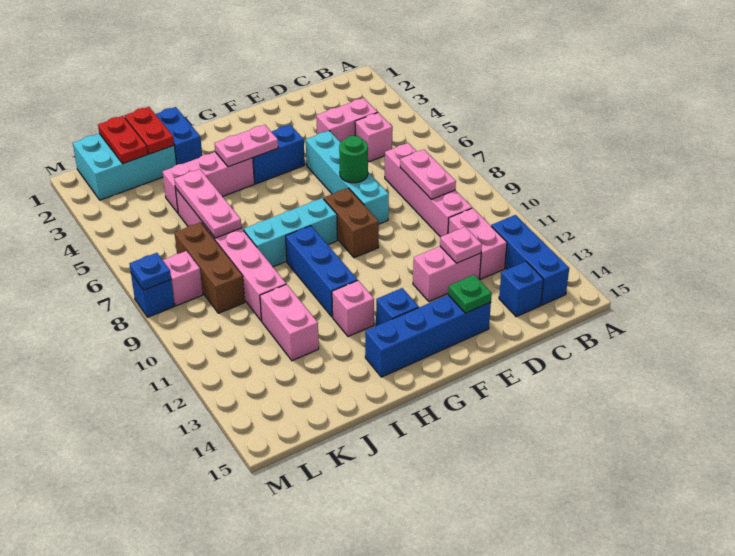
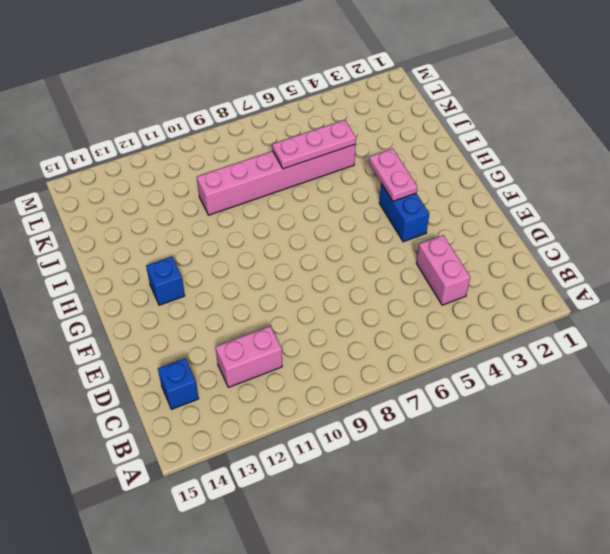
none -> blue 1x3 brick [491,215,569,305]
none -> pink 1x1 brick [355,113,392,162]
none -> pink 1x4 brick [385,143,472,237]
none -> pink 1x2 brick [413,246,481,301]

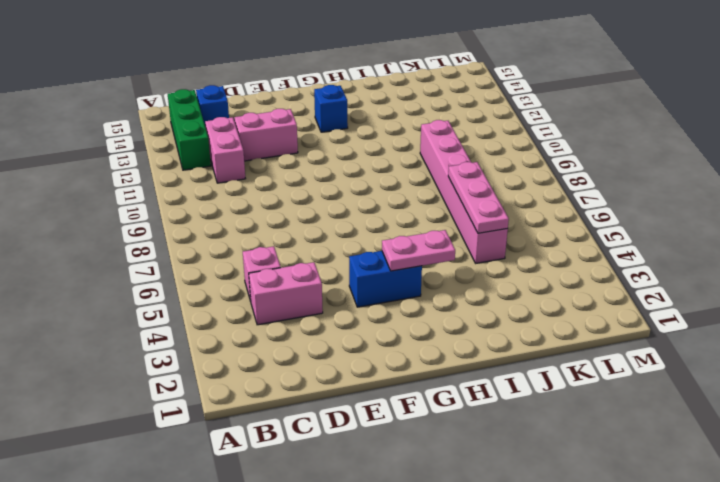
green 1x3 brick [168,89,211,170] -> blue 1x3 brick [491,215,569,305]
none -> pink 1x4 brick [385,143,472,237]
none -> cyan 1x4 brick [306,131,389,224]
none -> blue 1x4 brick [365,295,491,377]
none -> brown 1x2 brick [324,188,379,258]

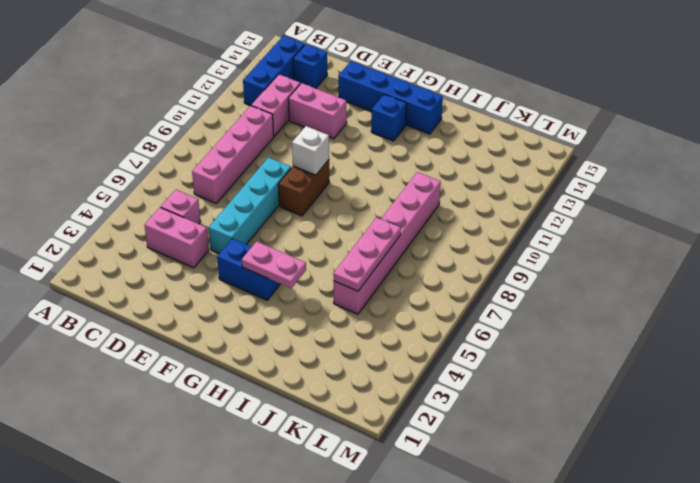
white 1x1 brick [292,126,329,175] -> none
none -> cyan 1x3 brick [244,198,337,267]
none -> pink 1x3 brick [163,152,255,213]
none -> blue 1x3 brick [285,226,358,317]
none -> pink 1x1 brick [332,281,374,336]

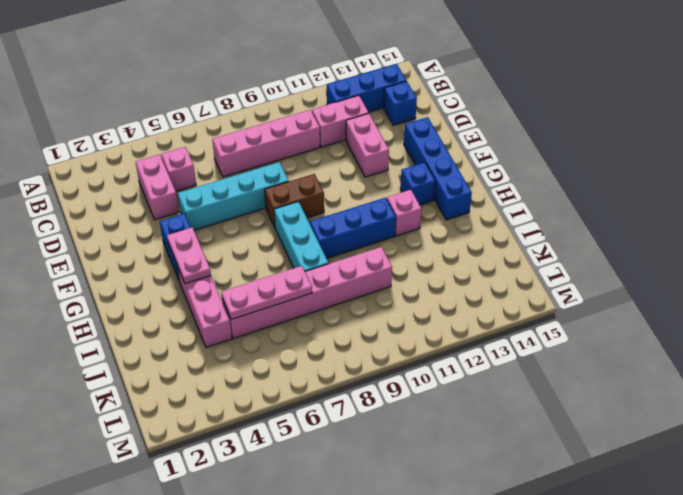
none -> blue 1x2 brick [156,107,202,164]
none -> cyan 2x3 brick [73,134,177,200]
none -> pink 1x2 brick [260,284,319,361]
none -> brown 1x3 brick [174,222,245,313]

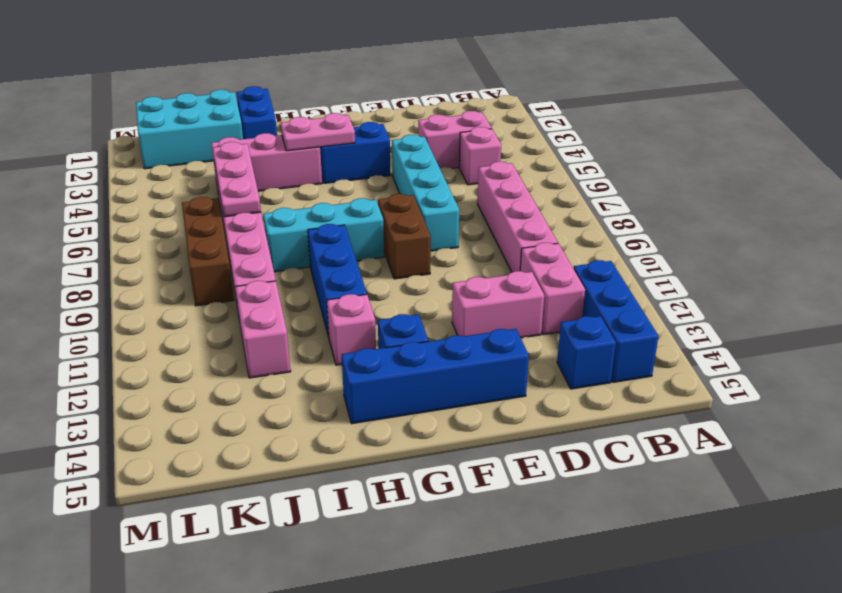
none -> pink 1x1 brick [163,251,203,306]
none -> blue 1x1 brick [131,273,175,317]
none -> pink 1x2 plate [400,150,456,199]
none -> pink 1x1 plate [440,227,482,263]

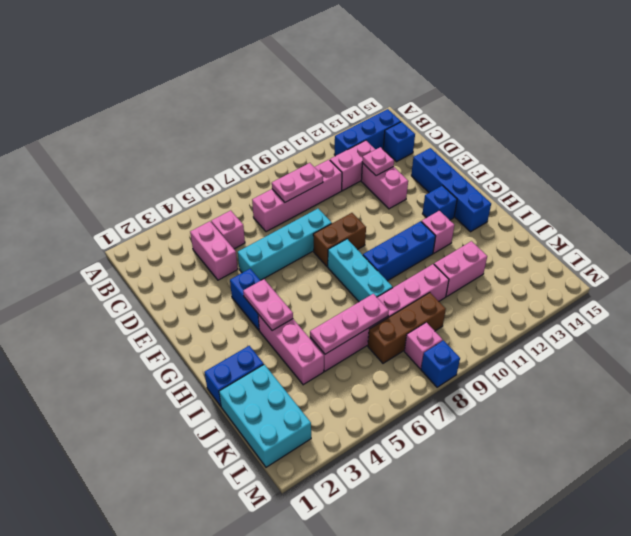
none -> green 1x1 round brick [339,136,368,183]
none -> green 1x1 plate [448,275,492,313]
none -> red 1x2 plate [124,107,174,154]
none -> red 1x2 plate [98,116,148,164]

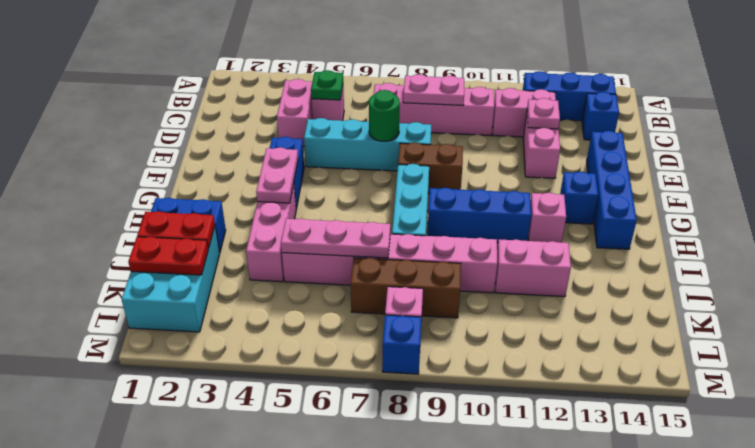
green 1x1 plate [311,70,343,100] -> green 1x1 plate moved to [448,275,492,313]
none -> blue 1x1 plate [130,253,171,290]

